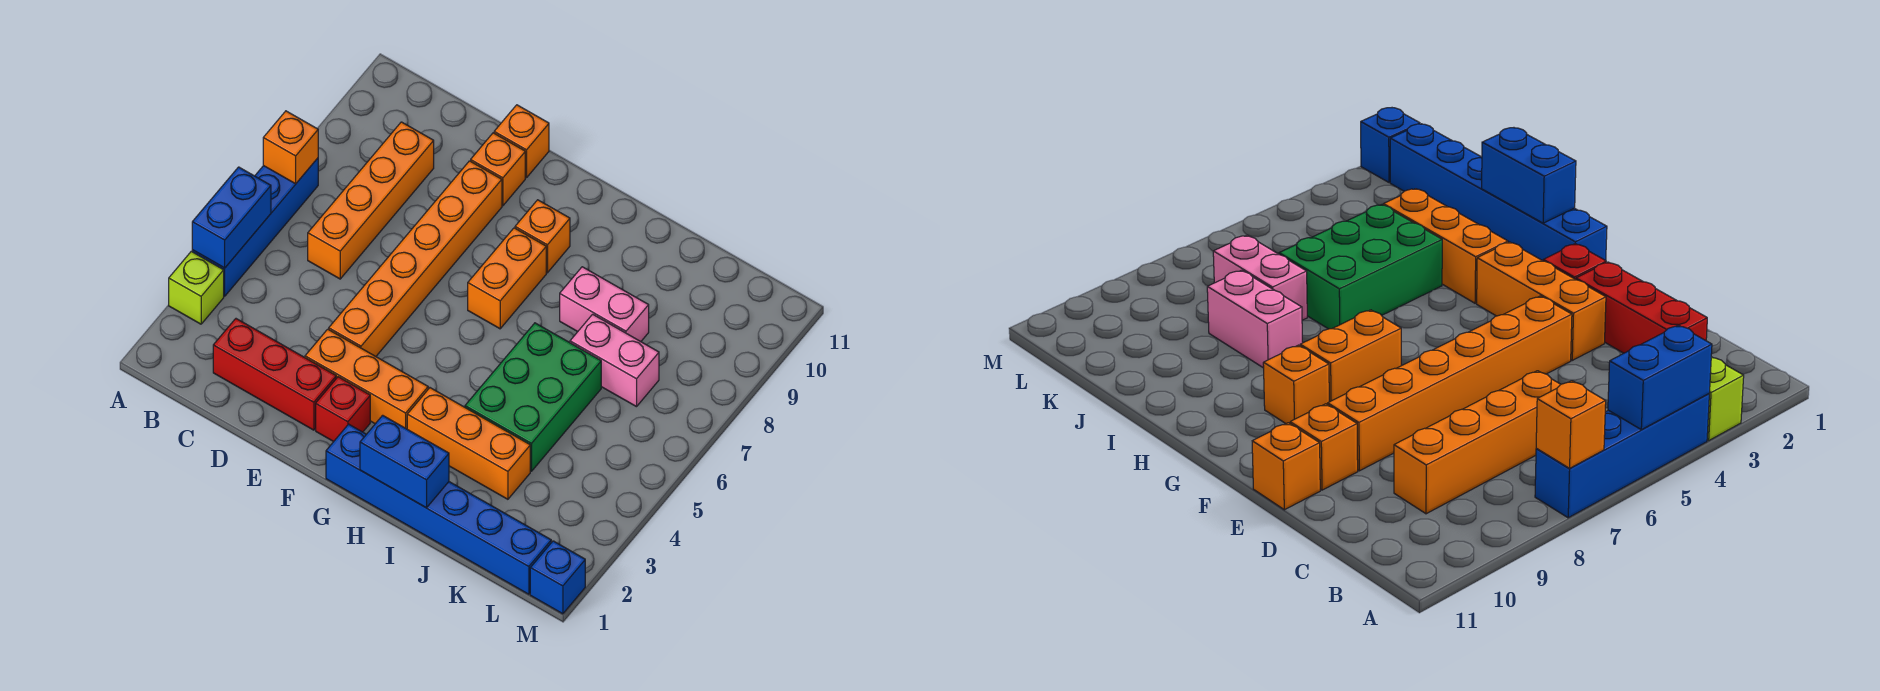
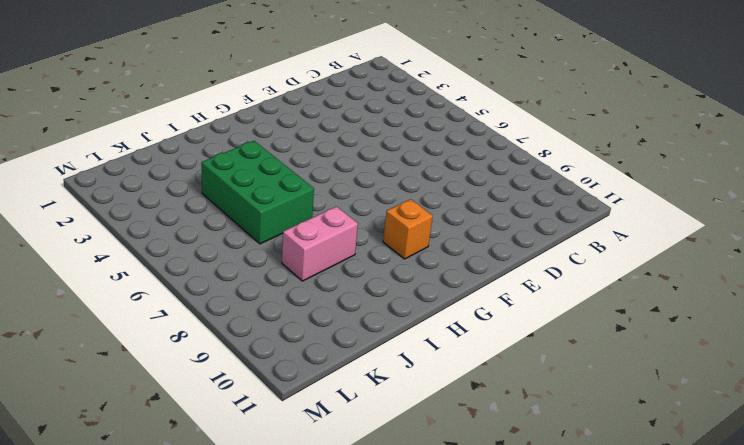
none -> lime 1x1 brick [169,251,224,324]
none -> blue 1x4 brick [192,158,318,296]
none -> red 1x3 brick [213,319,336,430]

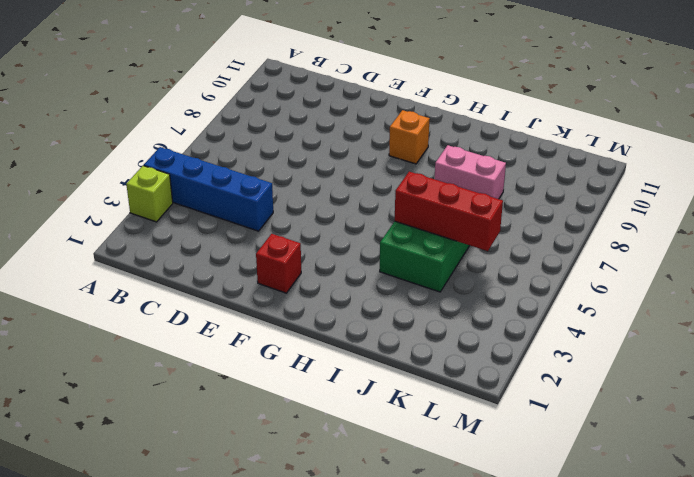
blue 1x4 brick [144,147,273,231] -> blue 1x4 brick turned to [192,158,318,296]
red 1x3 brick [395,172,503,251] -> red 1x3 brick moved to [213,319,336,430]
none -> orange 1x4 brick [308,122,434,279]
none -> orange 1x3 brick [305,329,428,429]
none -> orange 1x6 brick [329,161,502,356]

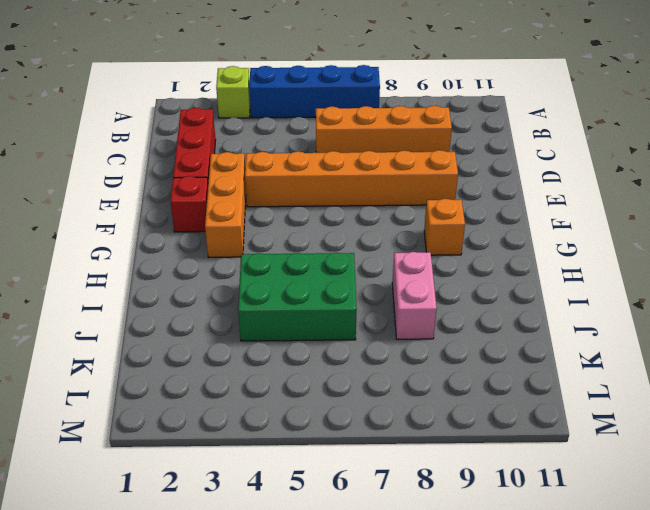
none -> orange 1x1 brick [471,133,525,206]
none -> orange 1x1 brick [494,105,549,178]
none -> blue 1x6 brick [326,424,551,594]

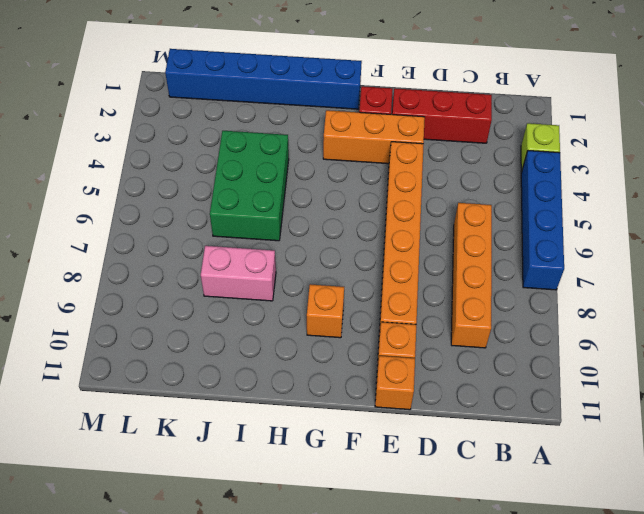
none -> orange 1x2 brick [468,228,546,329]
none -> orange 1x3 brick [407,388,530,499]
none -> pink 1x2 brick [570,314,659,407]

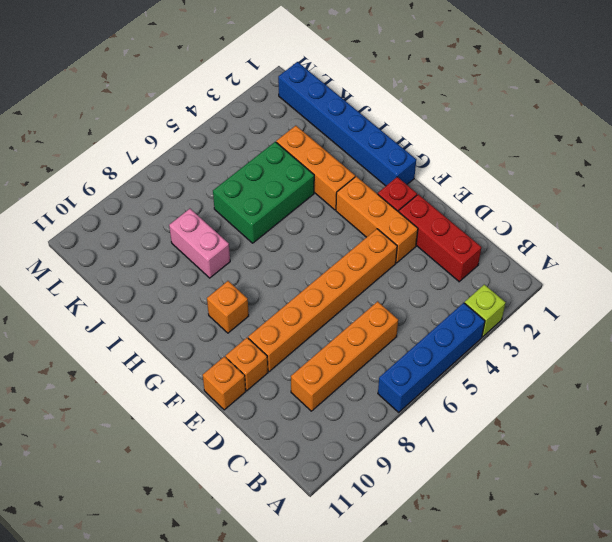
none -> orange 1x2 brick [468,228,546,329]
none -> pink 1x2 brick [570,314,659,407]
none -> blue 1x1 brick [530,541,585,614]

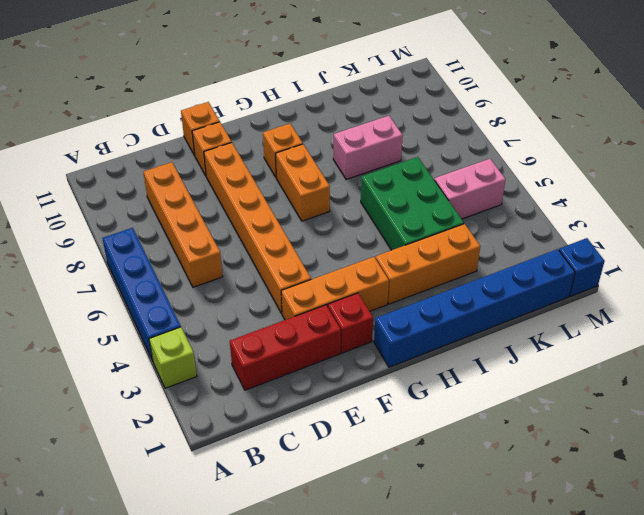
pink 1x2 brick [434,159,506,219] -> pink 1x2 brick moved to [570,314,659,407]
none -> blue 1x2 brick [192,167,271,268]
none -> orange 1x1 brick [263,111,318,184]
none -> blue 1x2 brick [360,415,449,508]

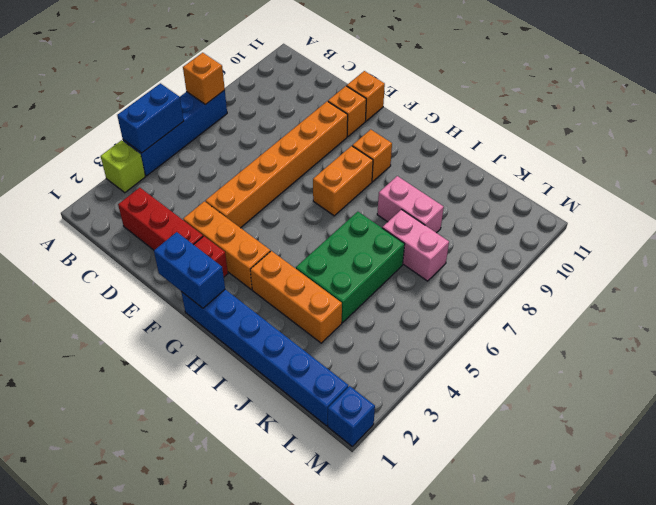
blue 1x2 brick [154,232,225,308] -> blue 1x2 brick moved to [360,415,449,508]
none -> orange 1x4 brick [308,122,434,279]

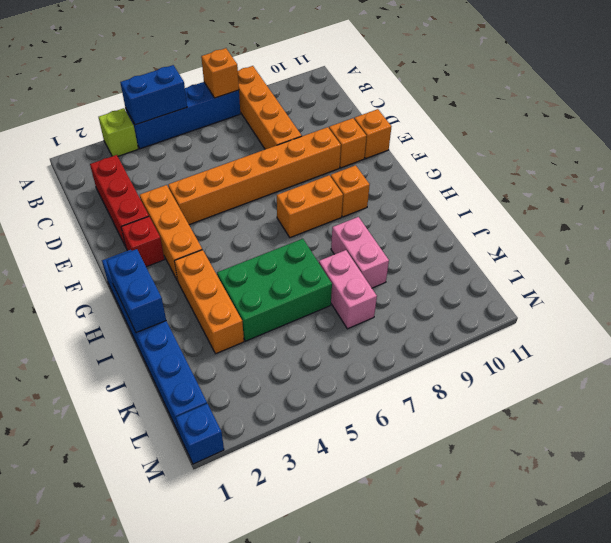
orange 1x4 brick [238,66,302,149] -> orange 1x4 brick turned to [308,122,434,279]

